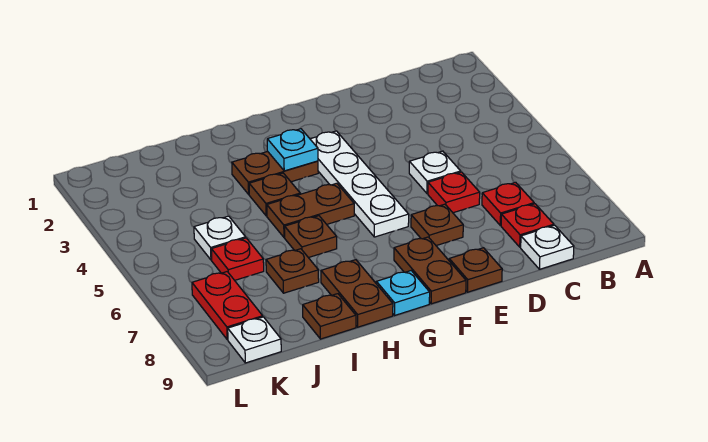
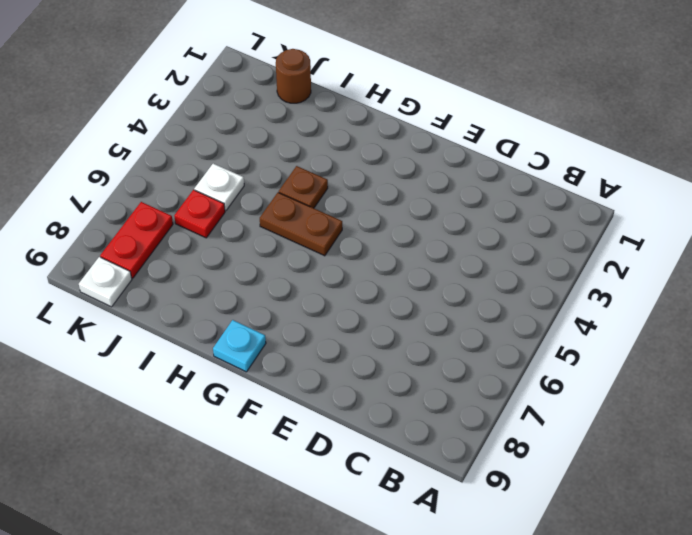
brown 1x1 round brick [276,49,311,103] -> none
none -> red 1x1 plate [482,182,534,225]
none -> red 1x1 plate [501,204,554,247]
none -> white 1x1 plate [521,225,574,269]

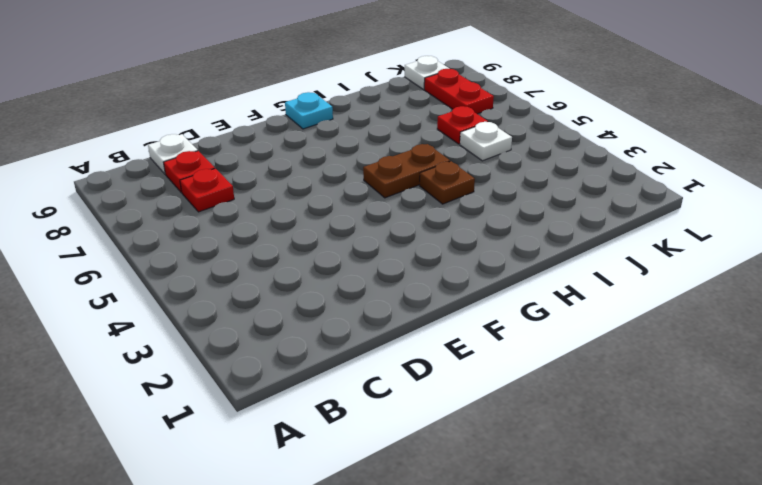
none -> white 1x1 plate [409,151,461,194]
none -> red 1x1 plate [428,172,480,213]
none -> brown 1x1 plate [411,204,463,246]

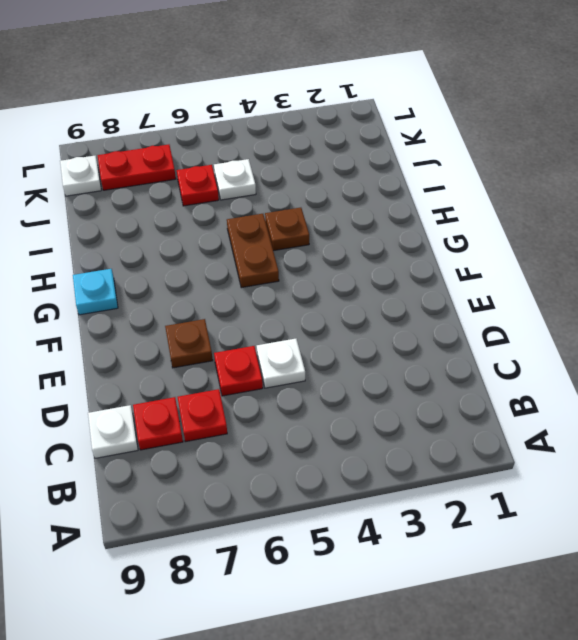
none -> brown 1x1 plate [449,248,502,292]
none -> white 1x4 plate [310,131,409,237]
none -> brown 1x2 plate [394,237,466,304]

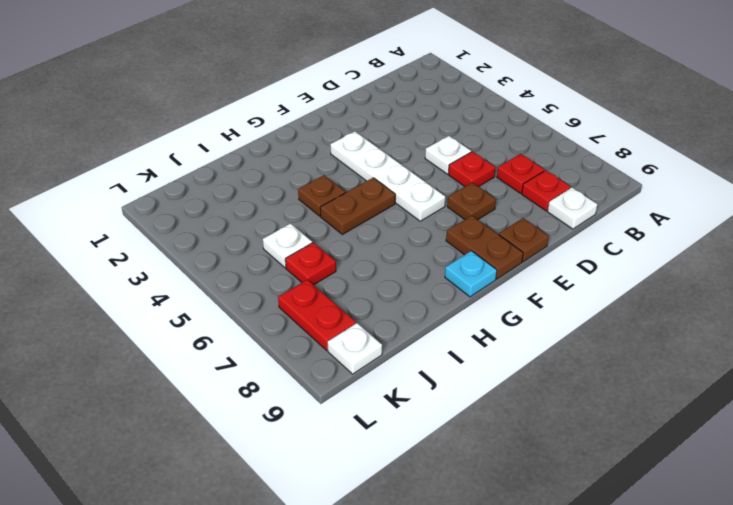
none -> brown 1x2 plate [232,152,318,194]
none -> brown 1x1 plate [285,216,337,258]
none -> brown 1x2 plate [321,260,393,327]

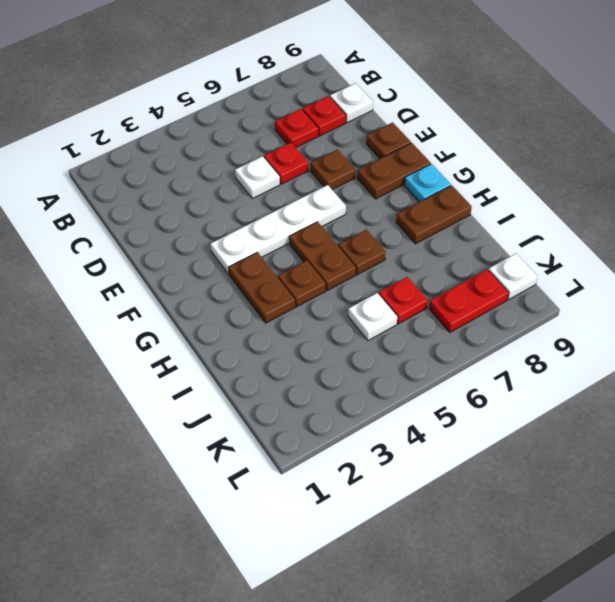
none -> brown 1x1 plate [266,249,319,293]
none -> brown 1x1 plate [303,294,356,339]
none -> cyan 1x1 plate [267,129,318,171]

